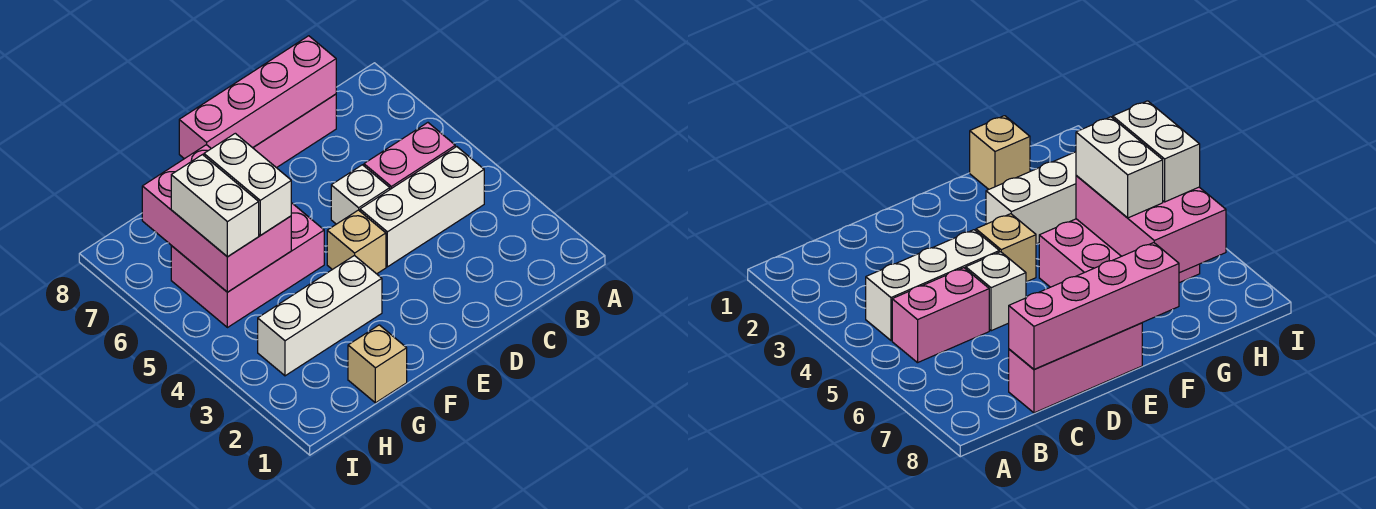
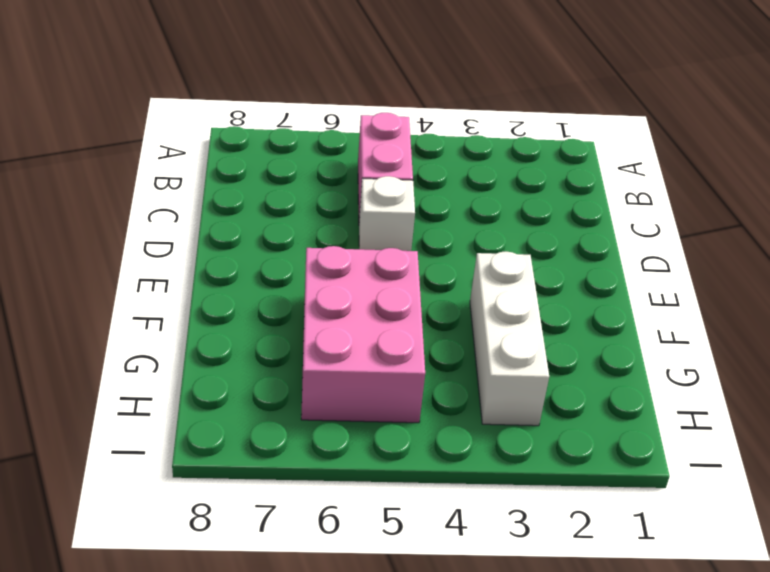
none -> white 1x3 brick [360,147,484,267]
none -> pink 1x3 brick [253,94,336,168]
none -> tan 1x1 brick [327,210,386,274]

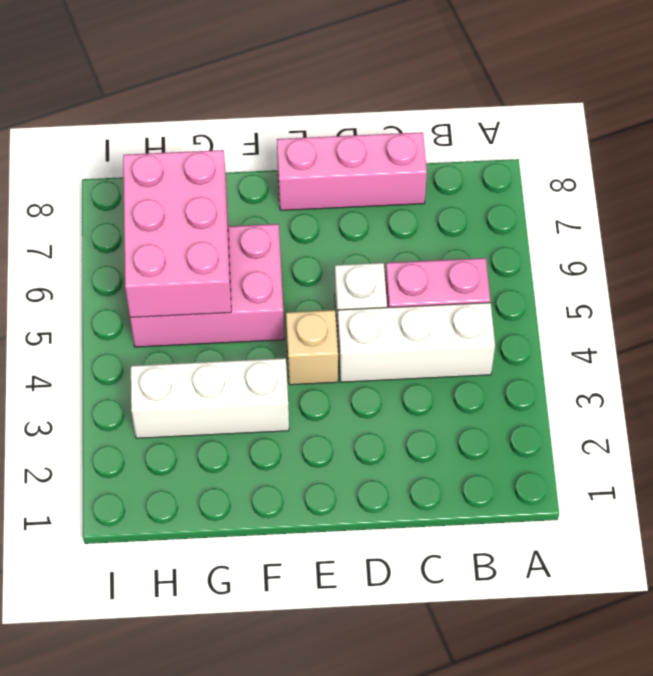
none -> tan 1x1 brick [348,325,407,403]
none -> pink 1x4 brick [179,36,336,159]
none -> white 1x2 brick [204,133,291,235]

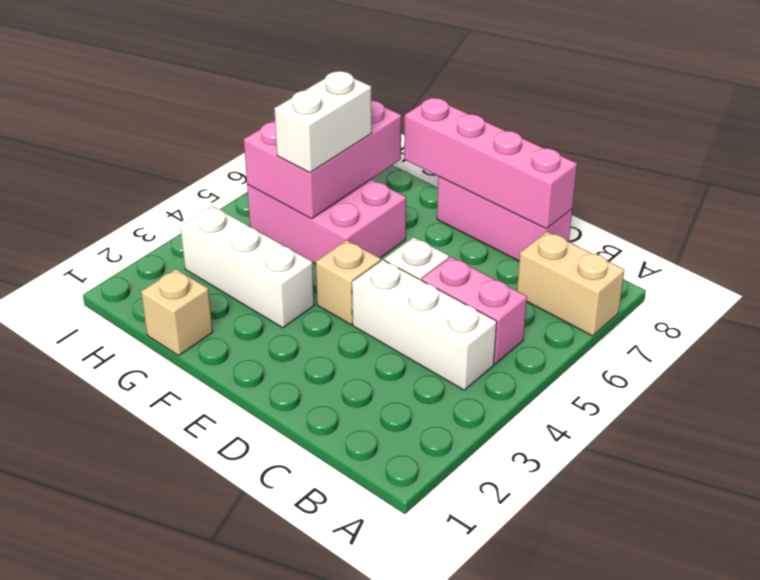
tan 1x2 brick [517,232,625,336] -> none
none -> white 1x2 brick [171,155,259,257]

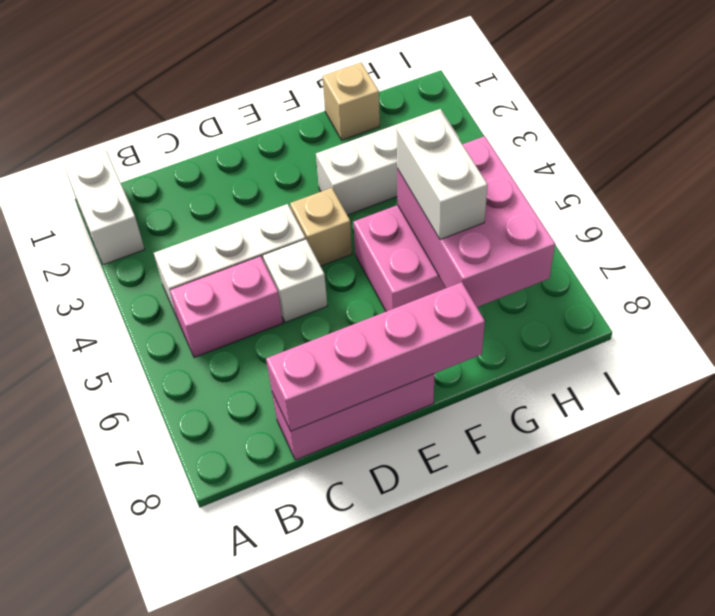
white 1x2 brick [64,151,145,265] -> white 1x2 brick moved to [171,155,259,257]

